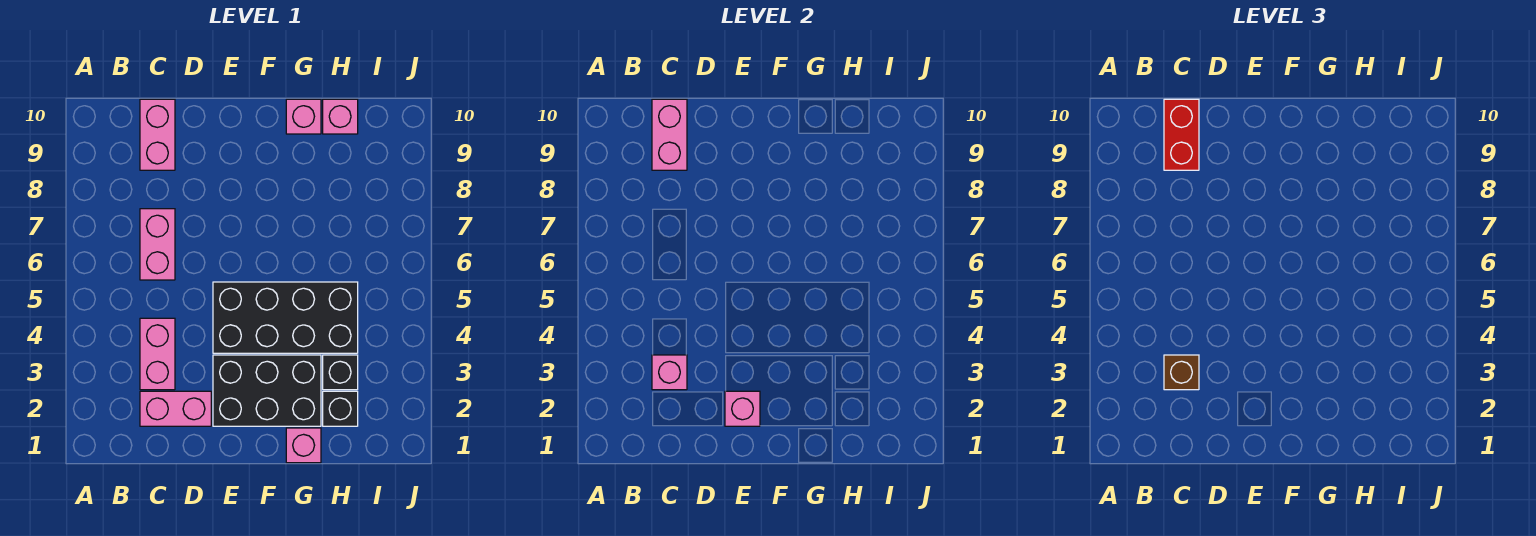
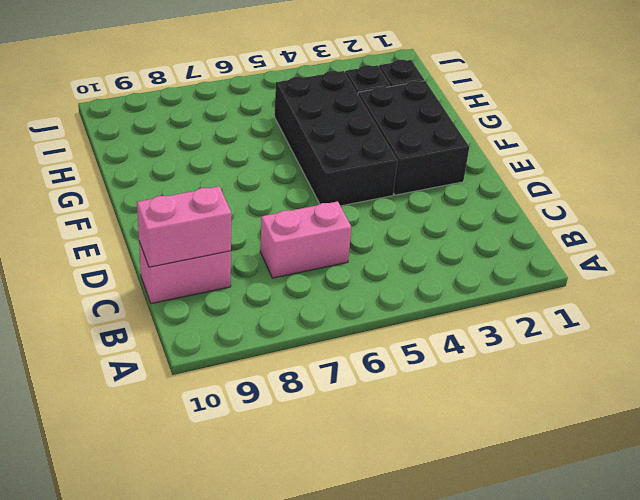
none -> pink 1x2 brick [140,391,211,426]
none -> pink 1x2 brick [140,318,175,390]
none -> pink 1x1 brick [286,428,321,463]

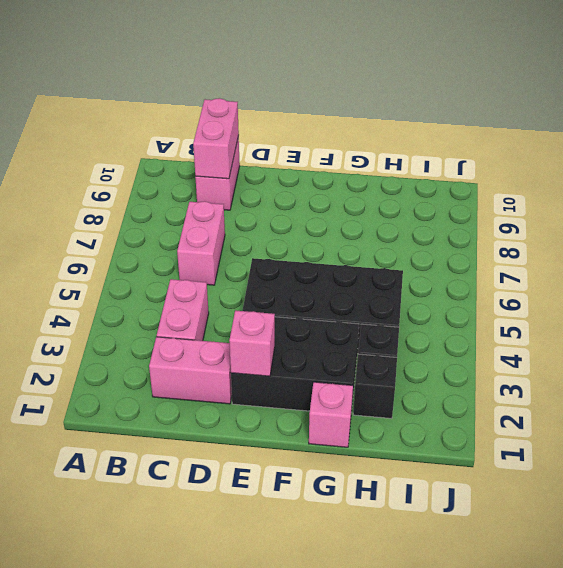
none -> pink 1x1 brick [286,99,321,134]
none -> pink 1x1 brick [323,99,358,134]
none -> pink 1x1 brick [652,355,687,390]

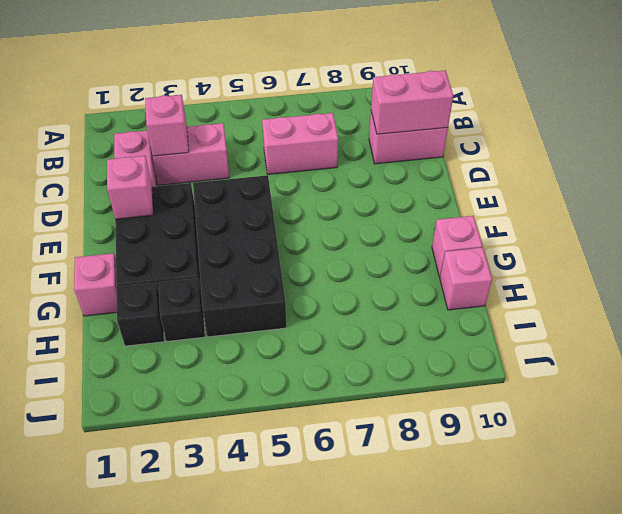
none -> brown 1x1 brick [1164,355,1199,390]
none -> red 1x2 brick [1164,99,1199,170]

